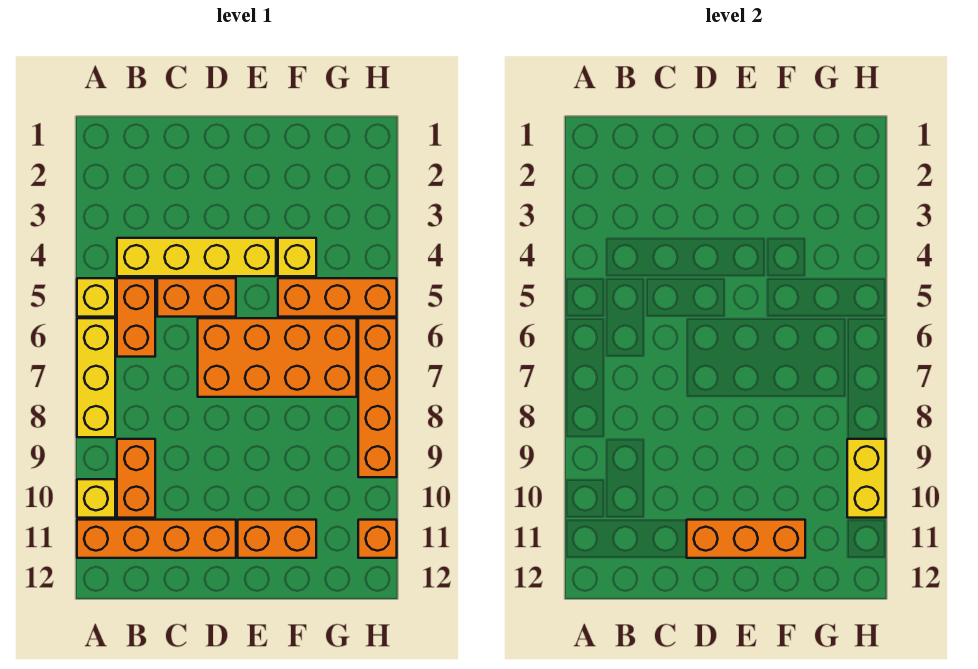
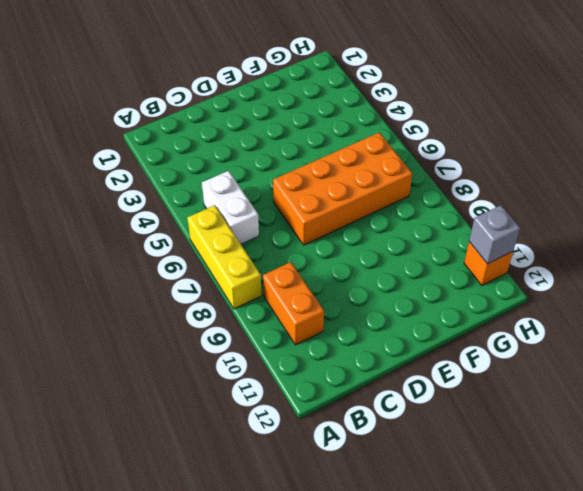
white 1x2 brick [202,171,259,244] -> orange 1x2 brick [117,278,155,357]
grey 1x1 brick [469,205,520,264] -> none
none -> yellow 1x1 brick [77,278,115,317]
none -> yellow 1x1 brick [77,479,115,518]
none -> orange 1x4 brick [77,520,236,558]

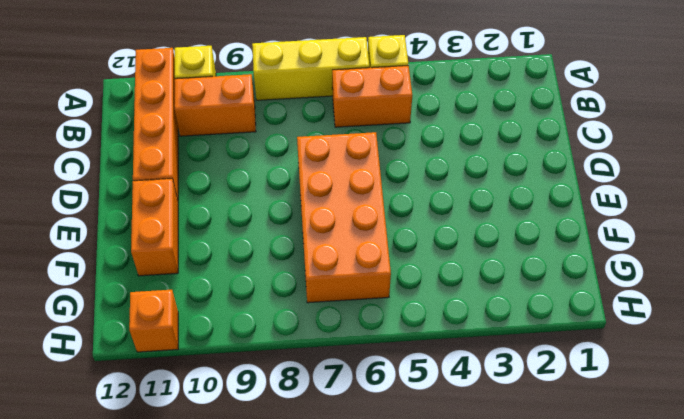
none -> yellow 1x4 brick [117,238,276,276]
none -> orange 1x2 brick [157,278,236,317]
none -> yellow 1x1 brick [278,238,316,276]

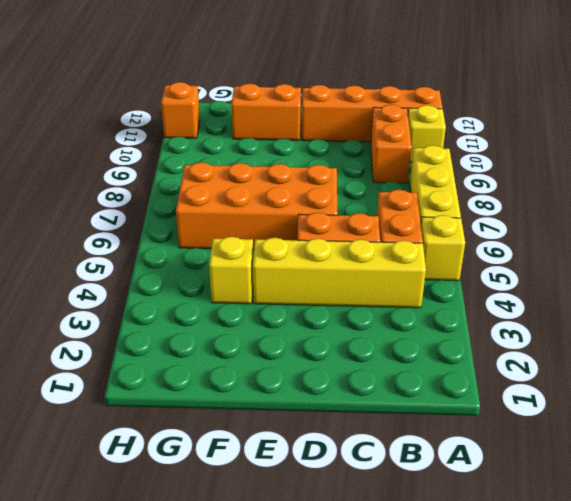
none -> orange 1x3 brick [278,278,397,317]
none -> orange 1x4 brick [358,318,397,477]
none -> orange 1x3 brick [687,520,805,558]

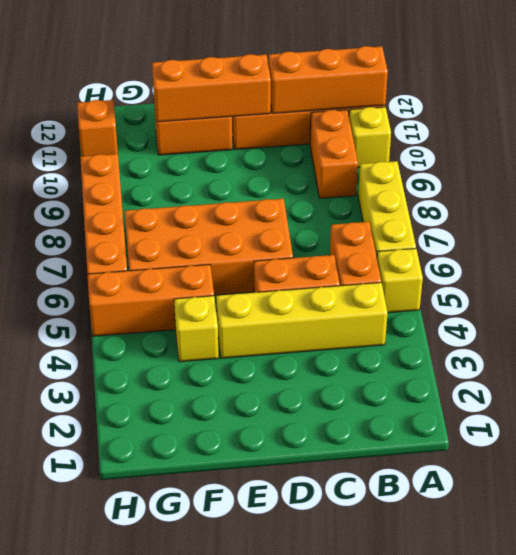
orange 1x3 brick [268,46,388,113] -> none
none -> yellow 1x2 brick [847,439,886,518]

